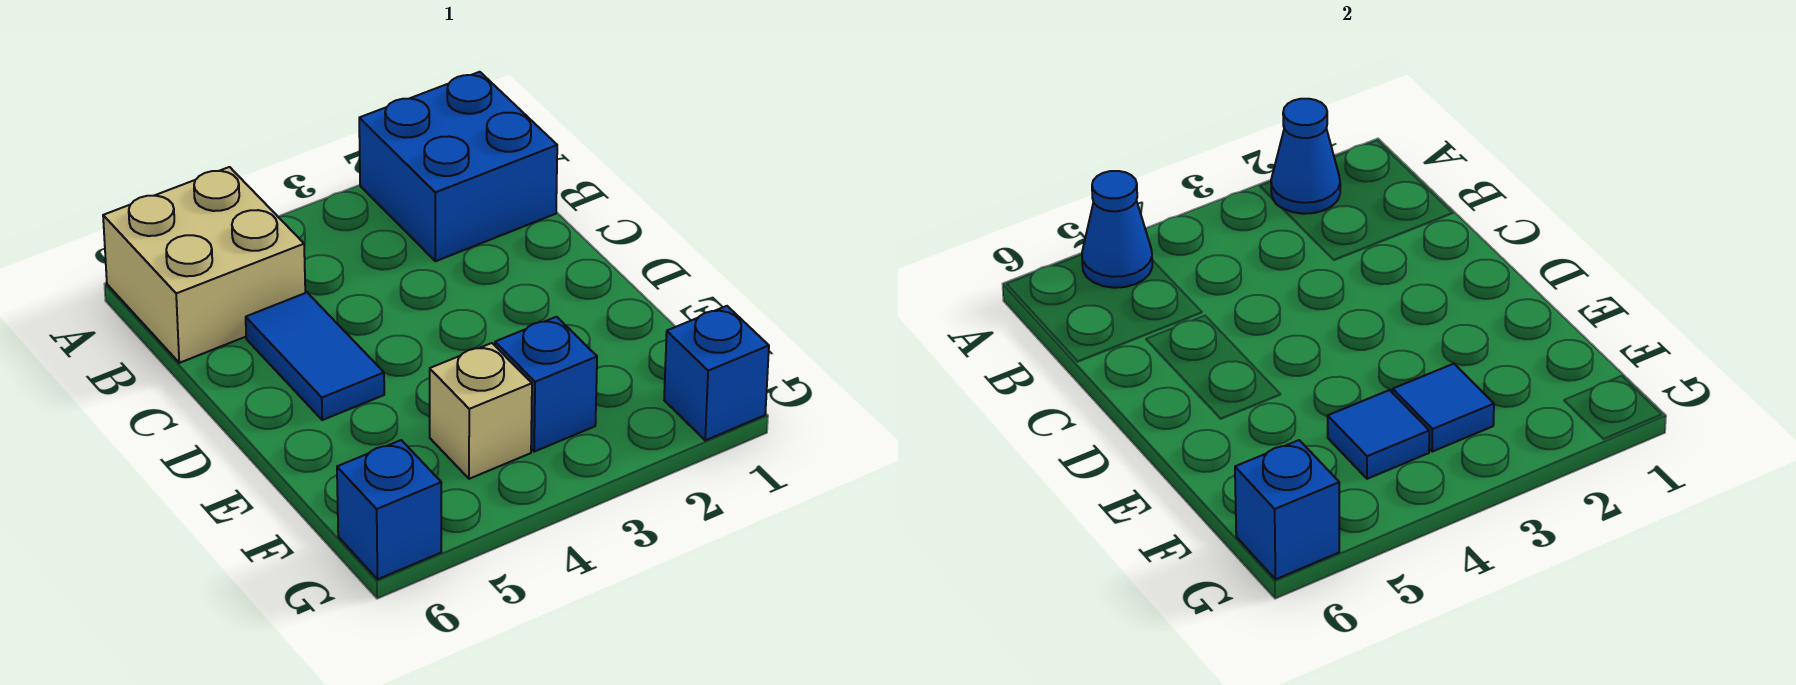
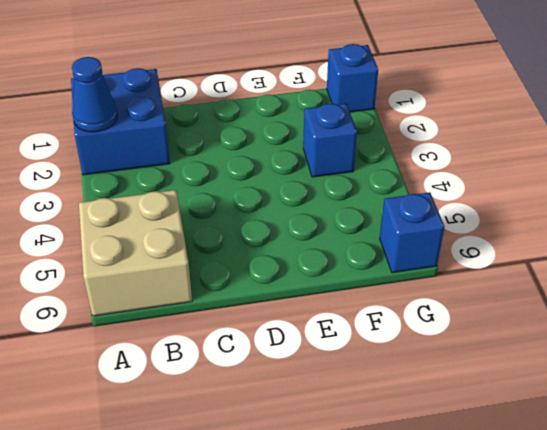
none -> blue 1x2 tile [246,293,384,420]
none -> tan 1x1 brick [430,343,532,479]
none -> blue 1x1 cone [1082,171,1152,288]

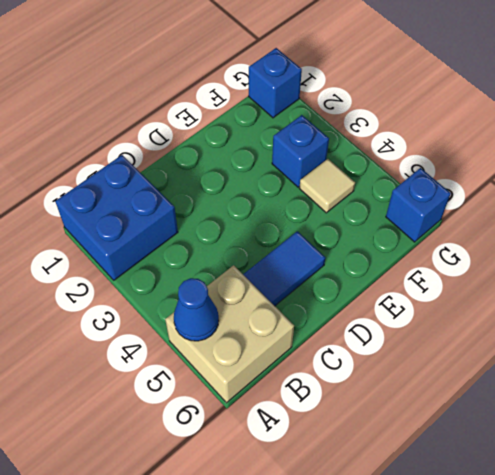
tan 1x1 tile [299,159,355,213] -> tan 1x1 brick [430,343,532,479]
none -> blue 1x1 cone [1271,99,1340,214]
none -> blue 1x1 tile [1393,364,1494,452]
none -> blue 1x1 tile [1328,390,1429,479]

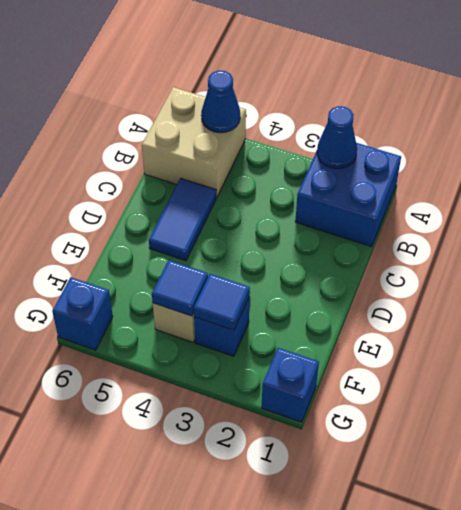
none -> blue 1x1 brick [1235,440,1339,579]

